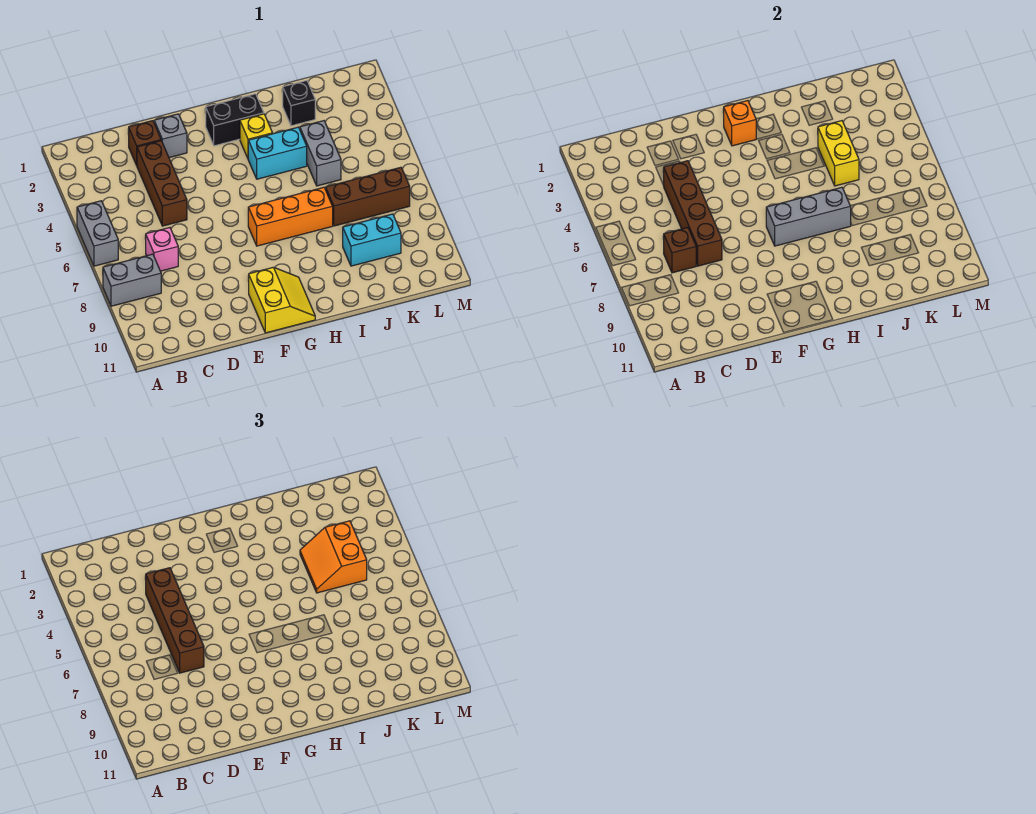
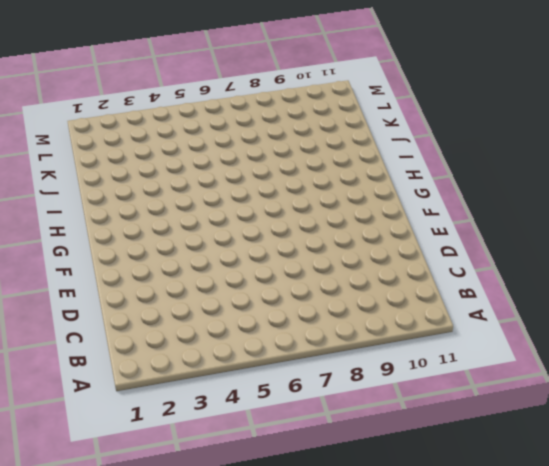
none -> grey 1x2 brick [77,201,118,266]
none -> grey 1x2 brick [103,254,161,306]
none -> pink 1x1 brick [146,228,178,271]

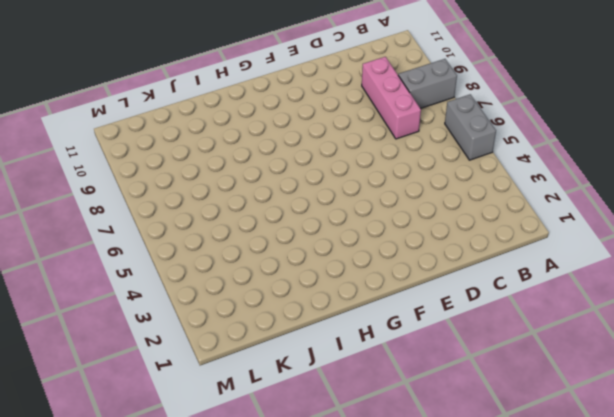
pink 1x3 brick [362,57,421,139] -> pink 1x1 brick [146,228,178,271]
none -> brown 1x1 brick [128,121,161,165]
none -> brown 1x3 brick [137,141,187,226]
none -> grey 1x1 brick [154,114,187,158]

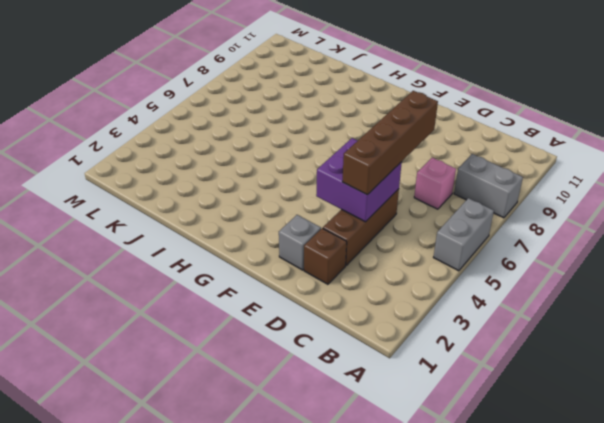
purple 2x2 brick [316,138,402,222] -> brown 1x4 brick [663,161,722,266]
none -> yellow 2x2 slope [248,267,315,333]
none -> black 1x2 brick [206,94,264,146]
none -> orange 1x3 brick [248,187,333,246]

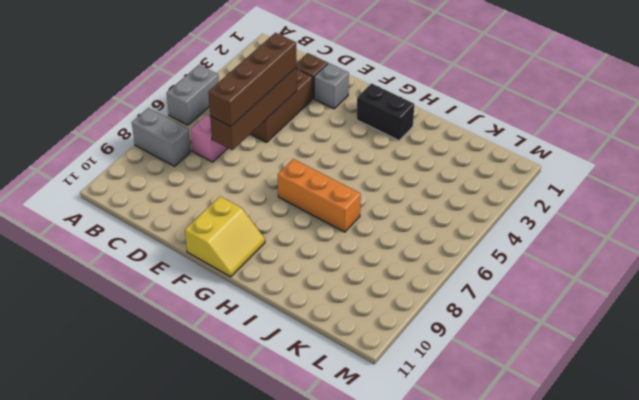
none -> yellow 1x1 brick [240,114,273,158]
none -> cyan 1x2 brick [248,127,307,179]
none -> black 1x1 brick [283,81,315,126]

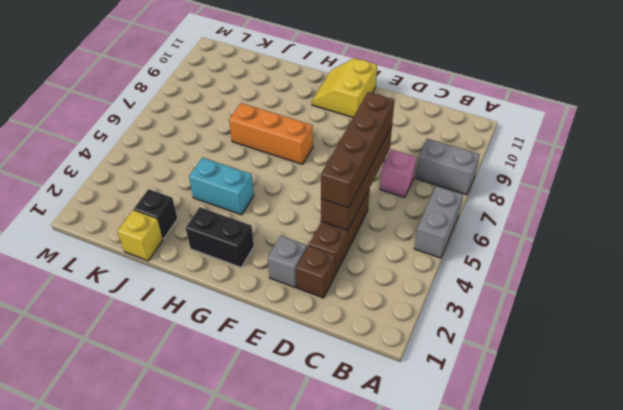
yellow 1x1 brick [117,210,163,261] -> yellow 1x1 brick moved to [240,114,273,158]
none -> grey 1x2 brick [300,121,341,186]
none -> brown 1x3 brick [326,167,410,226]
none -> cyan 1x2 brick [343,214,401,266]

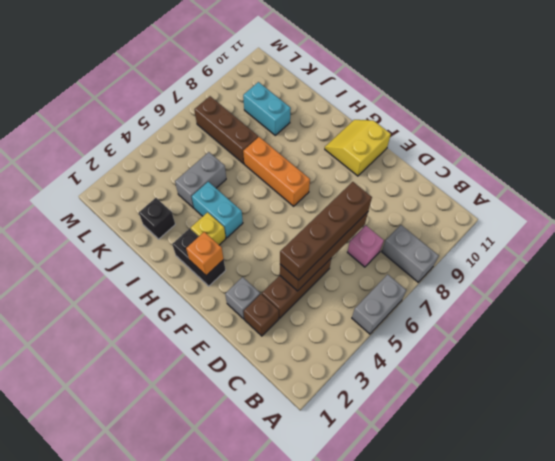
none -> brown 1x1 brick [664,228,696,273]
none -> grey 1x3 brick [766,187,851,246]
none -> yellow 1x2 brick [818,121,859,186]

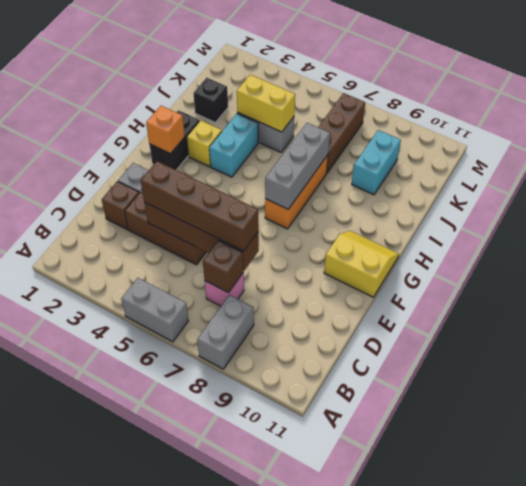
none -> orange 2x2 slope [300,521,367,593]

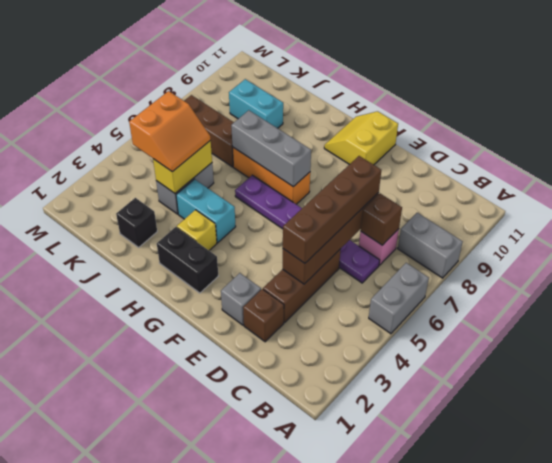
purple 1x6 plate [235,175,380,283] -> none
none -> orange 1x1 brick [724,101,756,146]

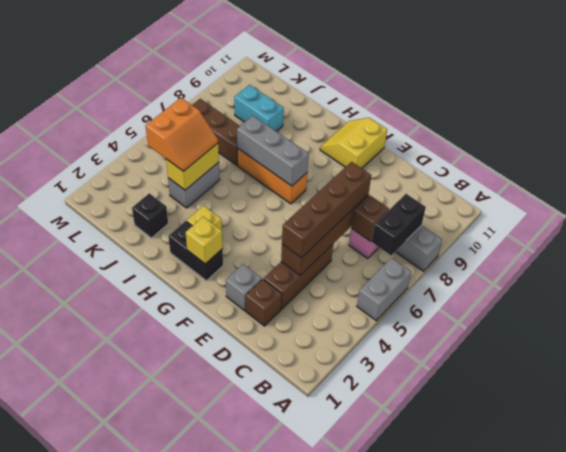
black 1x2 brick [372,194,426,256] -> none
yellow 1x1 brick [186,217,223,264] -> orange 1x1 brick [724,101,756,146]
none -> cyan 1x2 brick [248,127,307,179]

